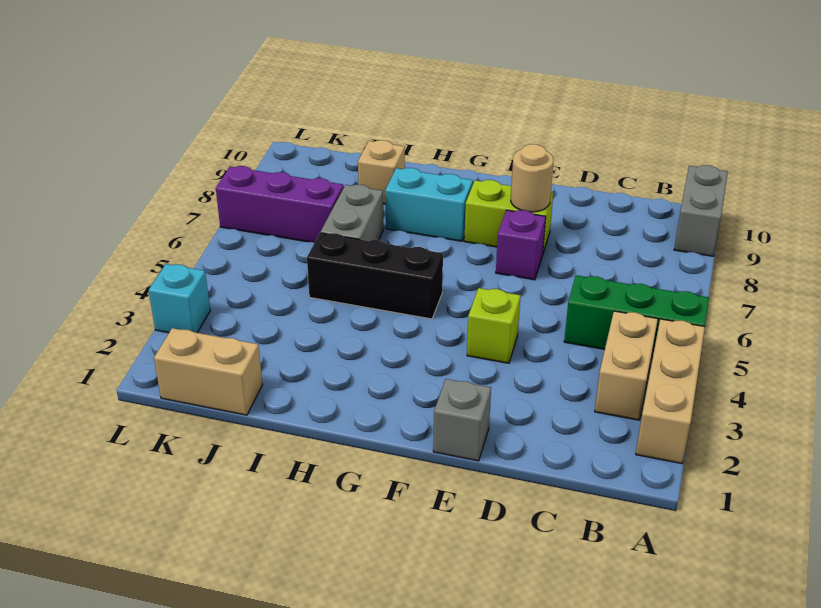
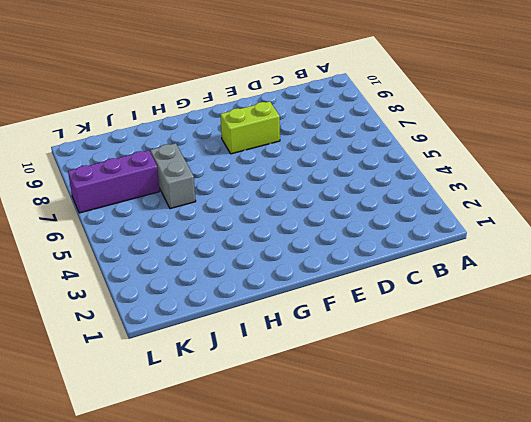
none -> tan 1x3 brick [636,319,705,464]
none -> green 1x3 brick [564,275,709,358]
none -> grey 1x2 brick [674,165,728,256]

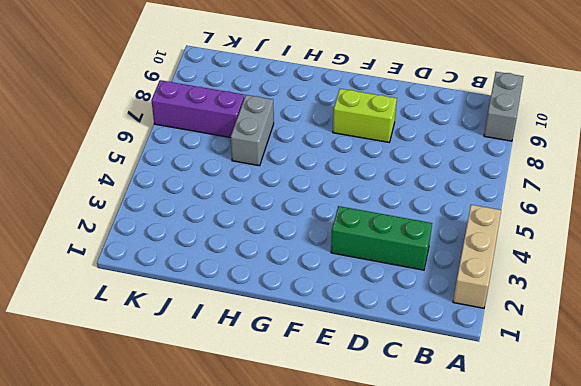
green 1x3 brick [331,206,432,270] -> green 1x3 brick moved to [564,275,709,358]
none -> tan 1x2 brick [595,311,658,420]
none -> grey 1x1 brick [433,379,491,461]
none -> lime 1x1 brick [467,288,521,363]

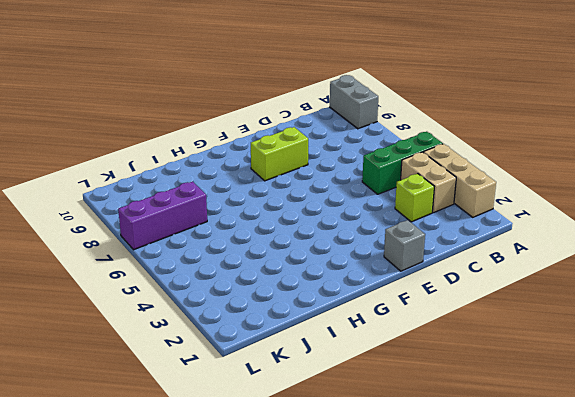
lime 1x1 brick [395,174,434,222] -> lime 1x1 brick moved to [467,288,521,363]
none -> purple 1x1 brick [496,210,546,280]
none -> black 1x3 brick [307,233,443,319]
none -> cyan 1x2 brick [385,168,473,241]

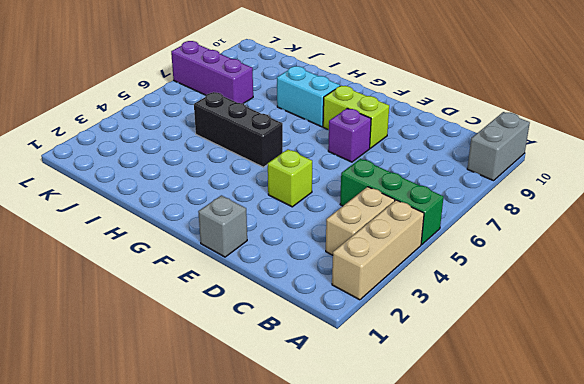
none -> grey 1x2 brick [321,185,384,241]
none -> tan 1x1 brick [358,140,405,204]
none -> tan 1x2 brick [154,328,262,415]

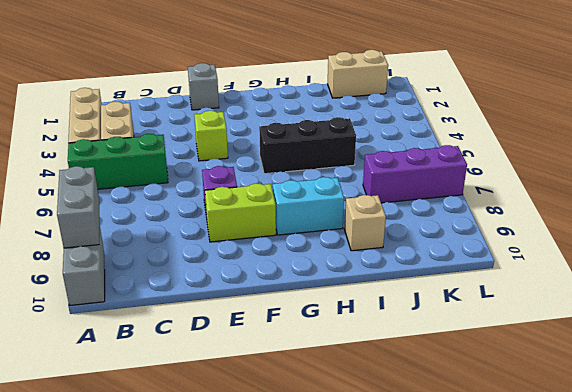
grey 1x2 brick [57,166,99,248] -> grey 1x2 brick moved to [321,185,384,241]
none -> cyan 1x1 brick [149,264,210,333]
none -> tan 1x1 round brick [511,144,554,212]

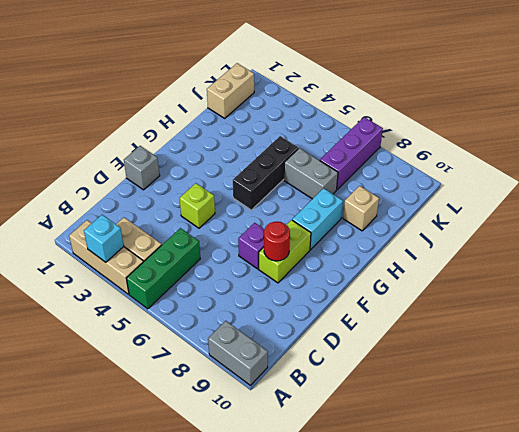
cyan 1x1 brick [84,215,124,262] -> cyan 1x1 brick moved to [149,264,210,333]
red 1x1 round brick [264,221,290,261] -> tan 1x1 round brick [511,144,554,212]

